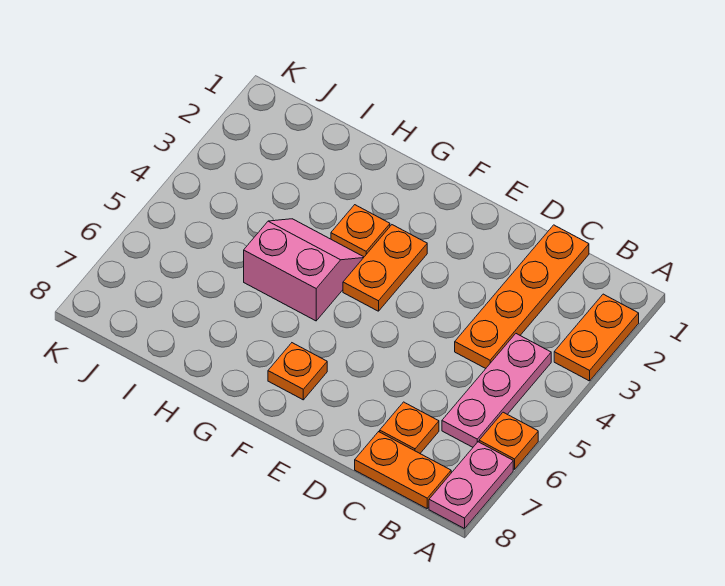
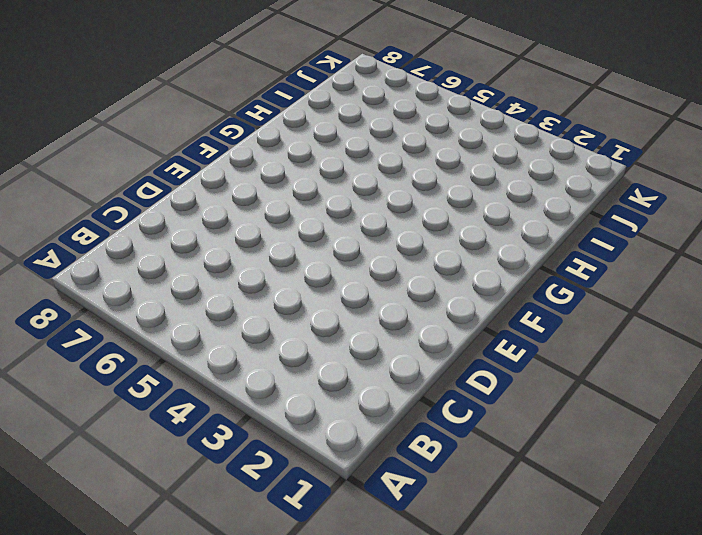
none -> orange 1x2 plate [554,294,639,381]
none -> orange 1x1 plate [479,412,538,469]

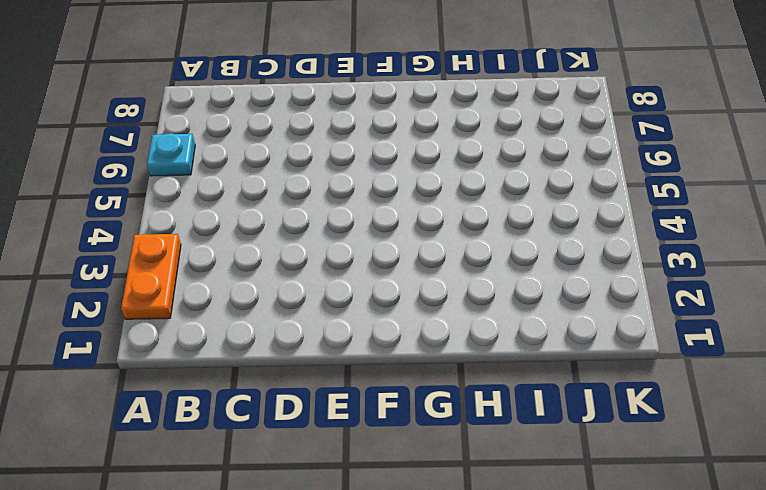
cyan 1x1 plate [147,133,195,176] -> orange 1x1 plate [479,412,538,469]
none -> pink 1x2 plate [429,442,513,529]
none -> pink 1x3 plate [442,334,551,447]

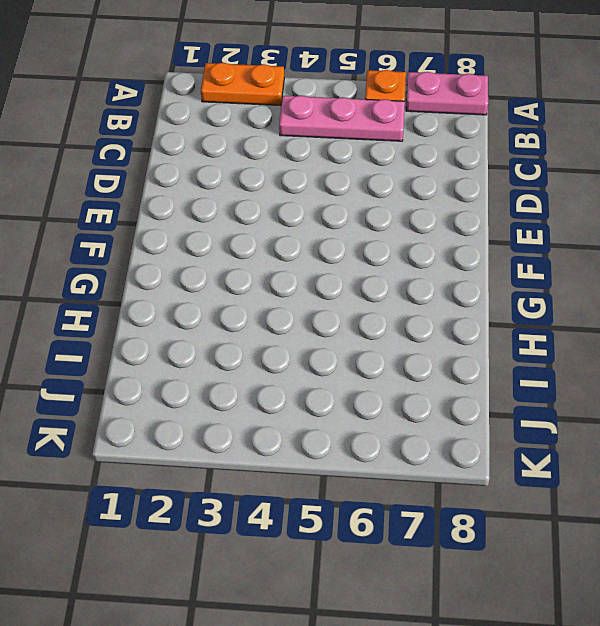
none -> orange 1x2 plate [355,432,451,508]
none -> orange 1x4 plate [455,225,589,368]

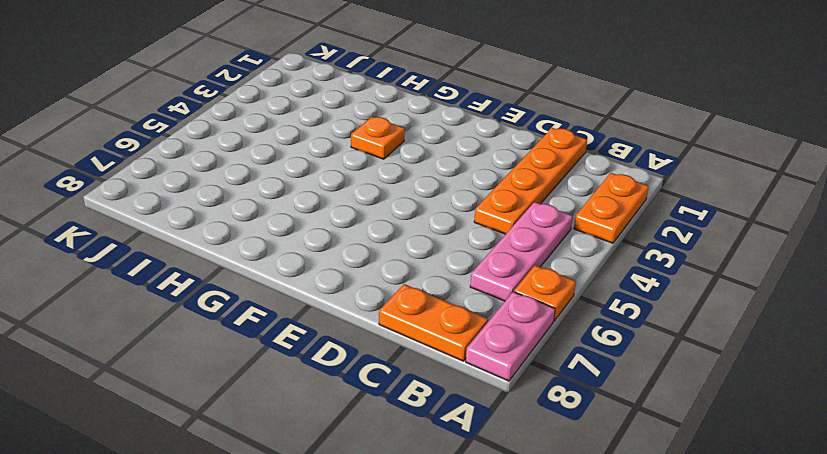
none -> orange 1x1 plate [380,402,439,453]
none -> orange 1x2 plate [343,225,427,311]

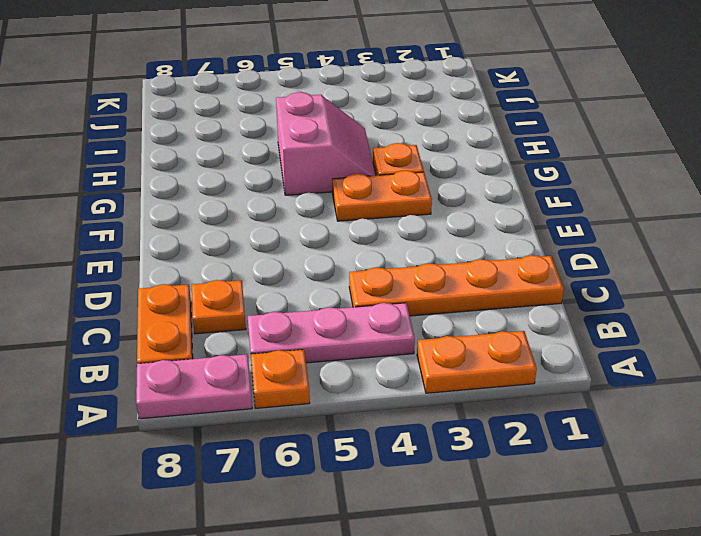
none -> orange 1x1 plate [268,343,327,400]

